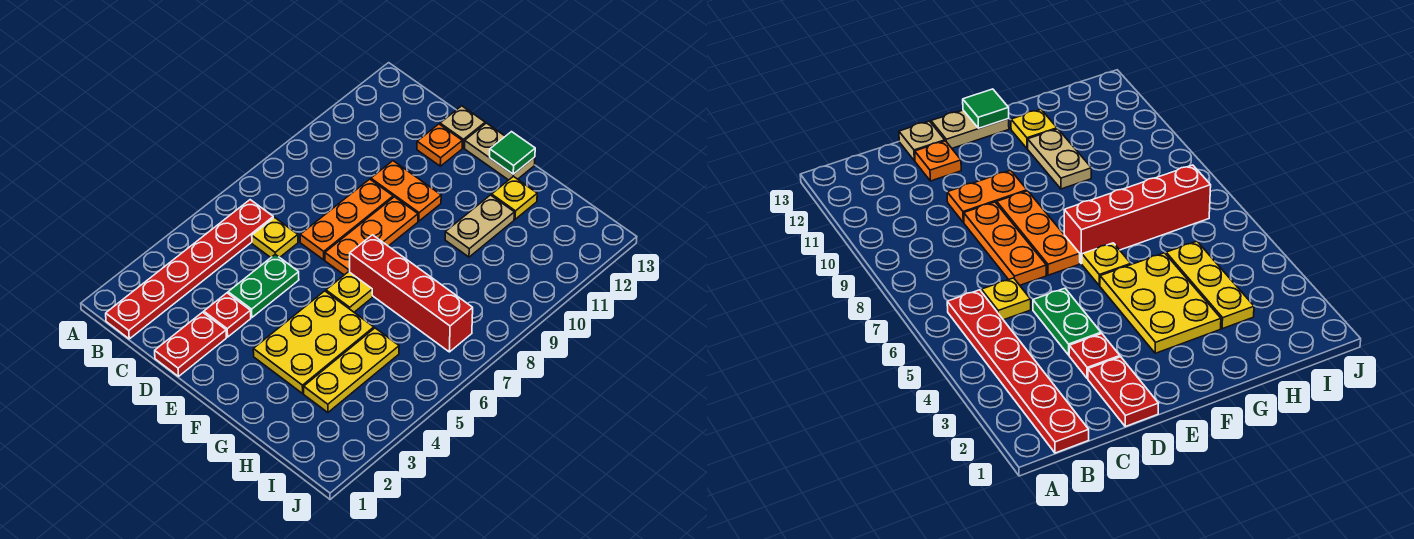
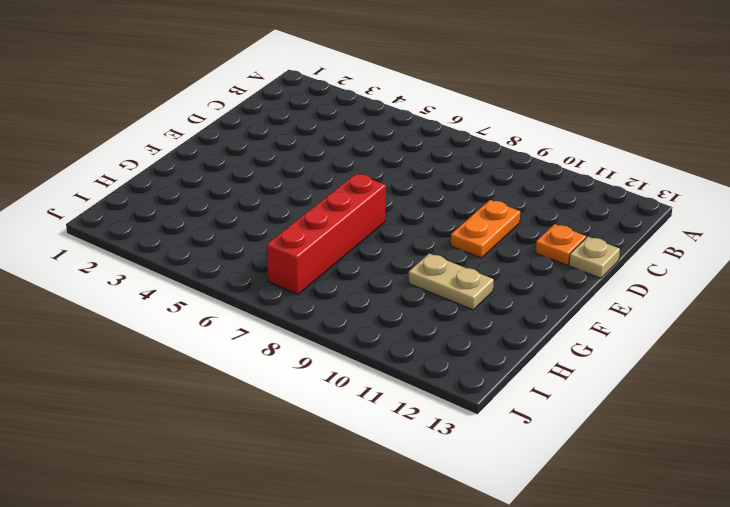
none -> red 1x6 plate [106,200,273,339]
none -> yellow 1x1 plate [252,218,298,257]
none -> red 1x2 plate [155,312,226,376]

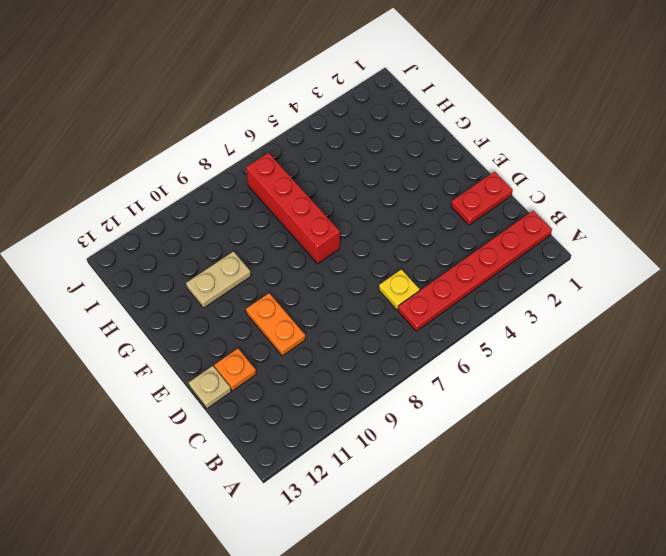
none -> red 1x1 plate [204,293,251,337]
none -> green 1x2 plate [228,254,299,318]
none -> orange 1x3 plate [300,179,393,260]

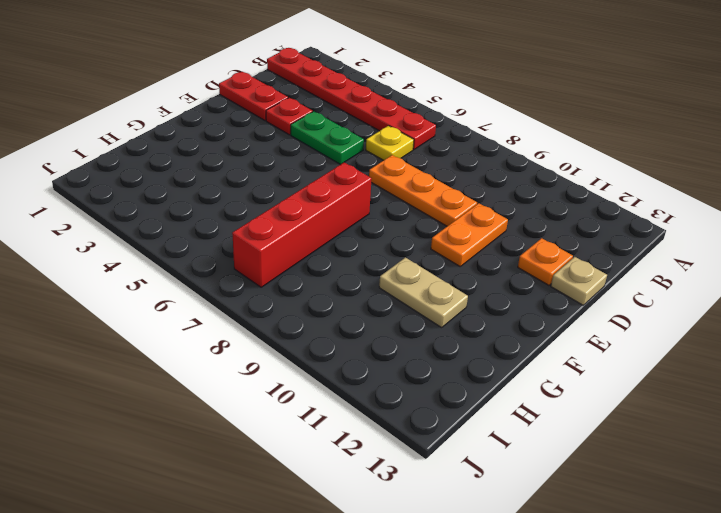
none -> orange 1x3 plate [325,197,418,275]
none -> tan 1x2 plate [464,123,535,180]
none -> yellow 2x3 plate [253,291,374,393]

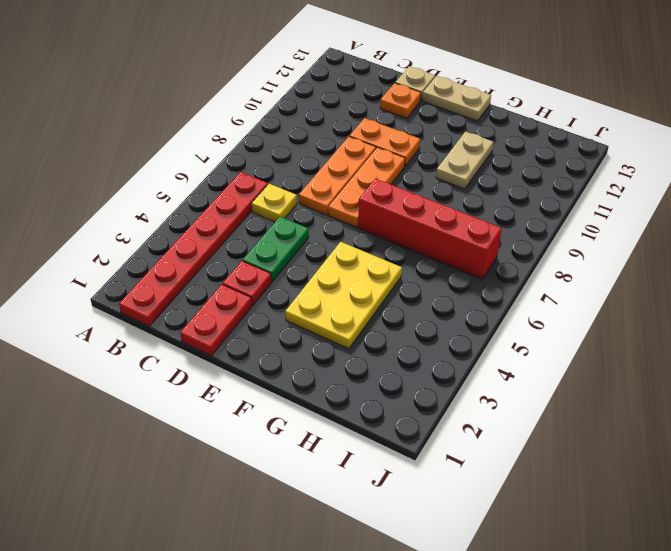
none -> yellow 1x1 plate [326,272,372,312]
none -> yellow 1x1 plate [492,176,537,219]
none -> yellow 1x3 plate [304,328,399,413]

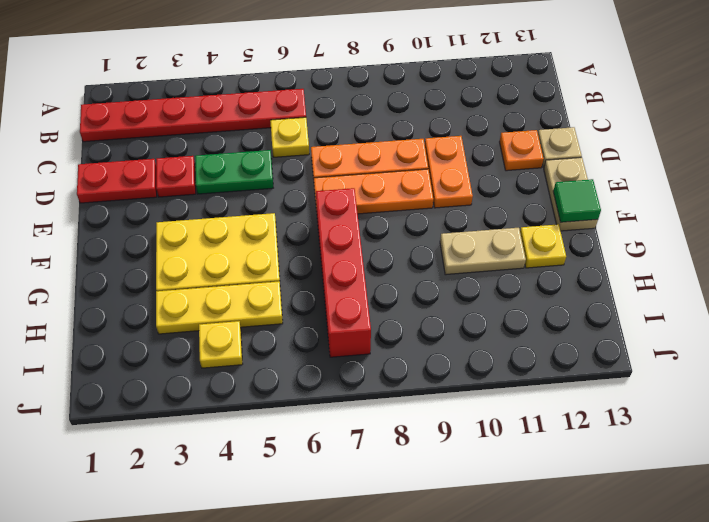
yellow 1x1 plate [199,321,242,368] -> yellow 1x1 plate moved to [326,272,372,312]

